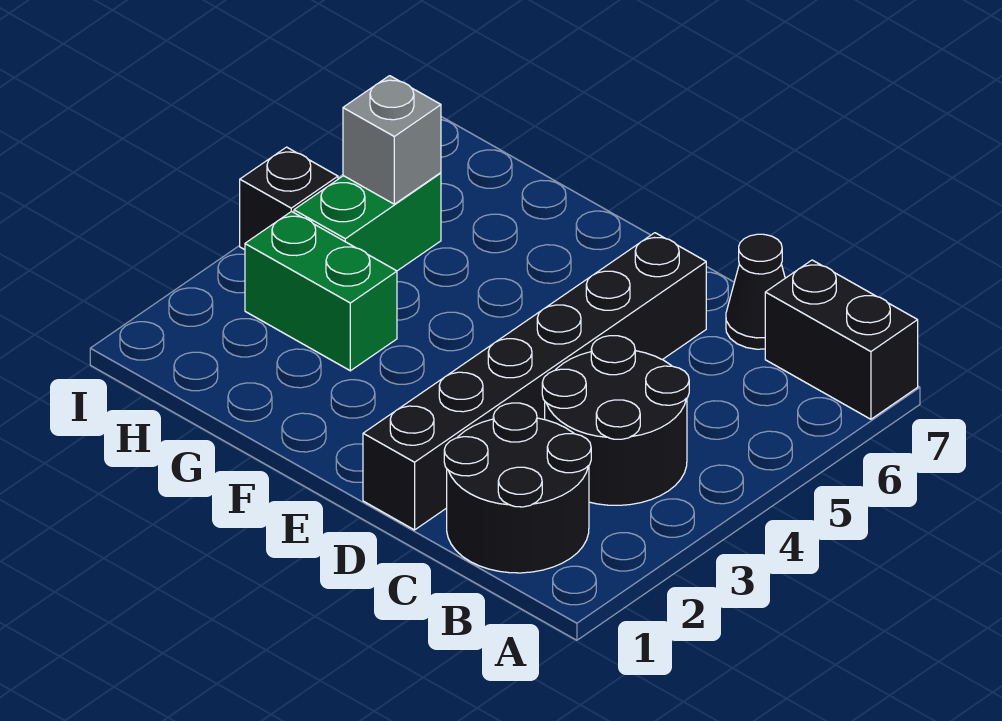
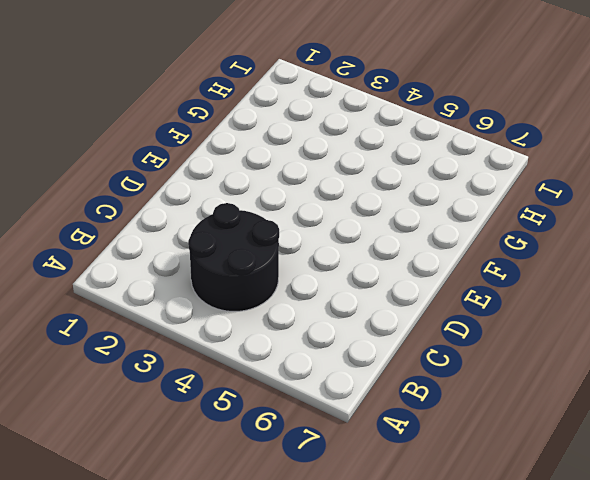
none -> black 1x2 brick [765,260,918,419]
none -> black 2x2 round brick [444,403,591,573]

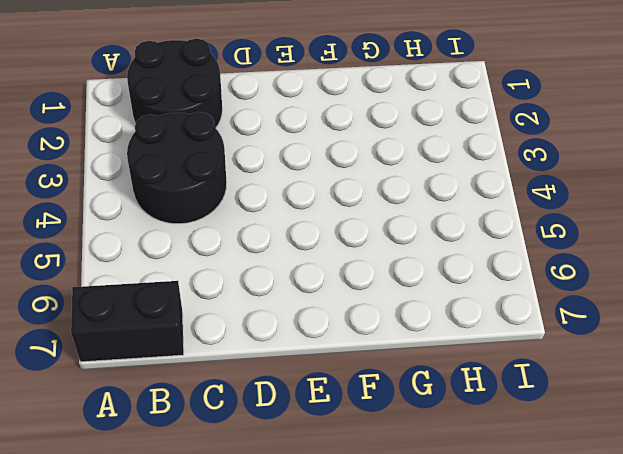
none -> black 1x1 cone [726,234,785,349]
none -> black 1x6 brick [363,233,706,530]

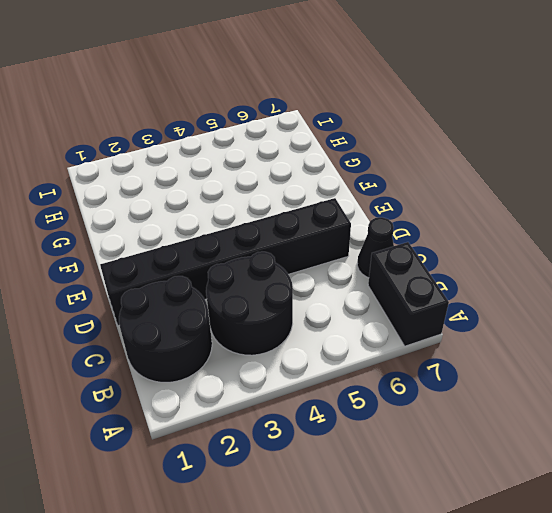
none -> green 1x2 brick [245,211,397,371]
none -> green 1x2 brick [294,173,441,271]

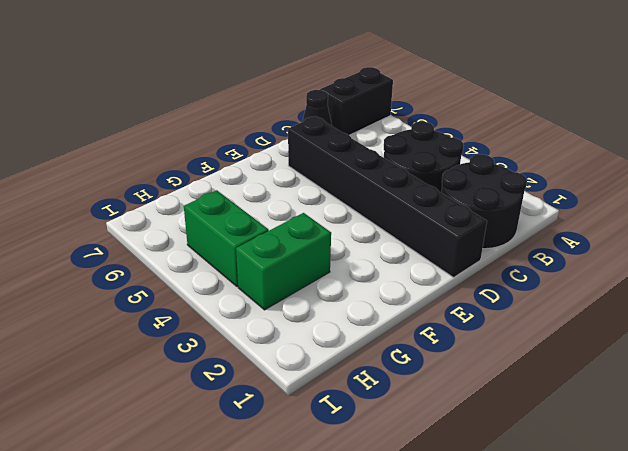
none -> black 1x1 brick [240,147,338,250]
none -> grey 1x1 brick [343,76,441,204]

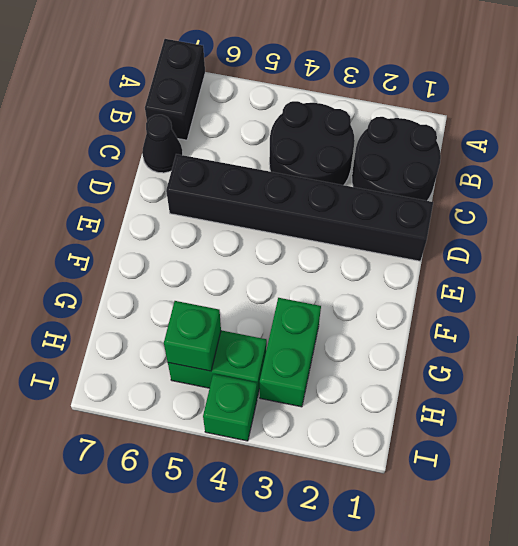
green 1x1 brick [164,301,221,371] -> grey 1x1 brick [343,76,441,204]
green 1x1 brick [203,374,257,441] -> black 1x1 brick [240,147,338,250]

